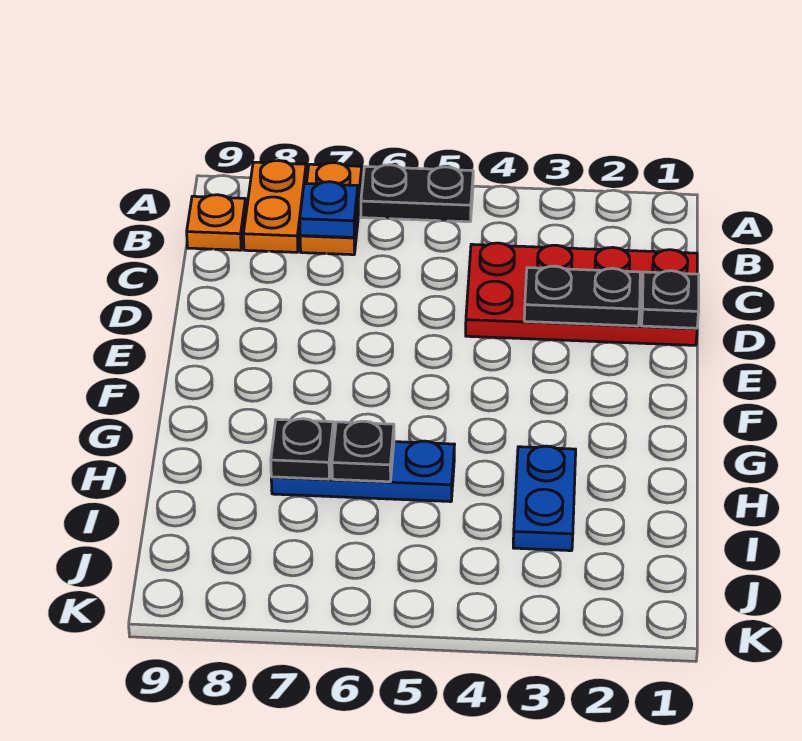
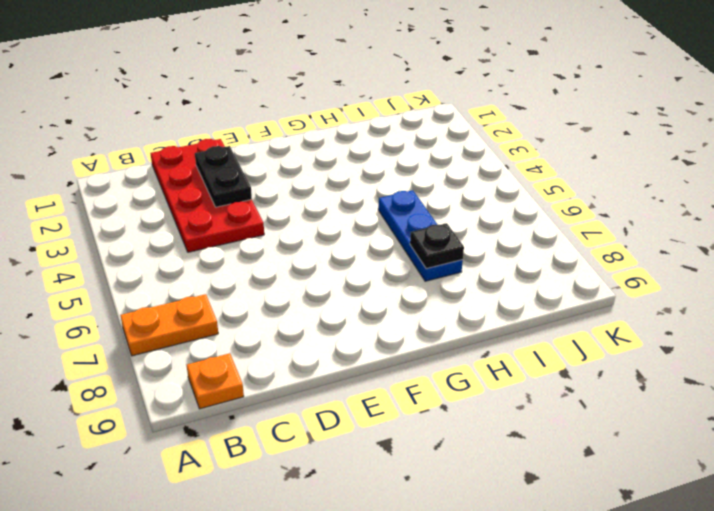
none -> black 1x2 plate [361,165,473,222]
none -> orange 1x2 plate [243,161,306,252]
none -> blue 1x2 plate [513,446,576,551]

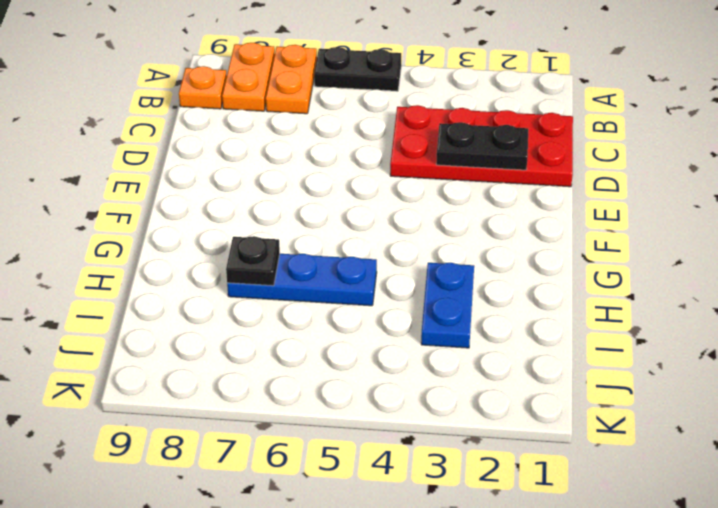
none -> blue 1x1 plate [300,182,358,238]
none -> black 1x1 plate [641,271,699,328]
none -> black 1x1 plate [332,421,394,482]

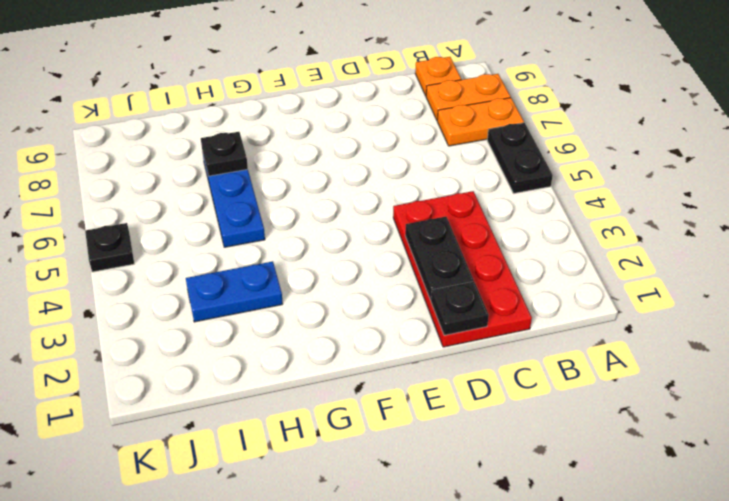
black 1x1 plate [85,223,134,272] -> black 1x1 plate moved to [332,421,394,482]
none -> blue 1x1 plate [300,182,358,238]

